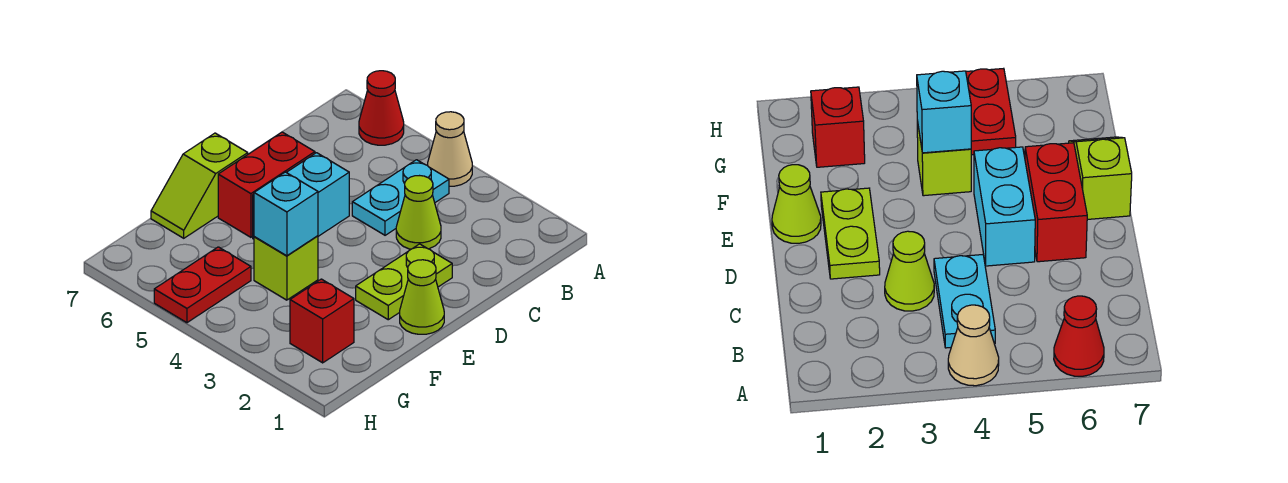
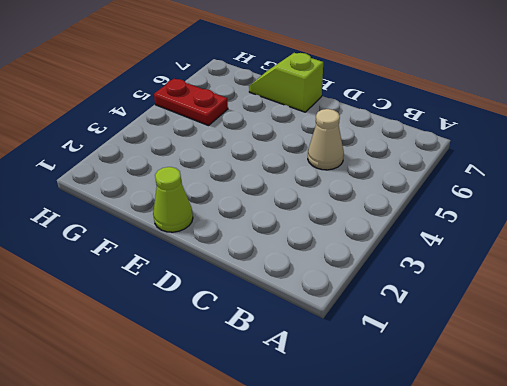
tan 1x1 cone [308,109,344,170] -> tan 1x1 cone moved to [428,112,472,186]
none -> red 1x1 cone [359,71,404,145]
none -> cyan 1x2 plate [352,160,449,235]
none -> lime 1x1 cone [396,176,441,249]

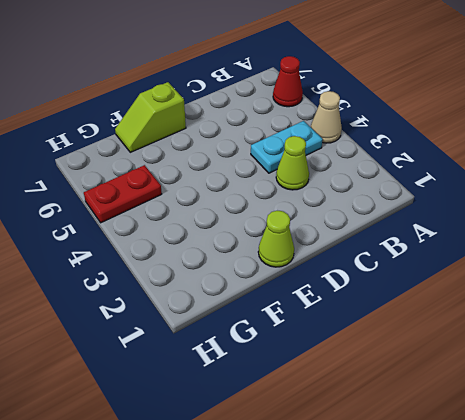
none -> lime 1x2 plate [356,244,452,320]
none -> cyan 1x2 brick [253,153,349,239]
none -> red 1x2 brick [218,132,315,237]

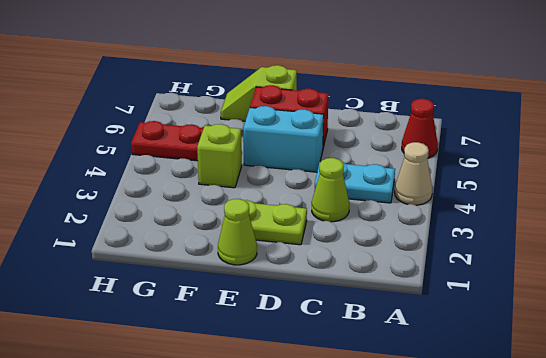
none -> red 1x1 brick [290,279,354,363]
none -> cyan 1x1 brick [254,172,318,256]

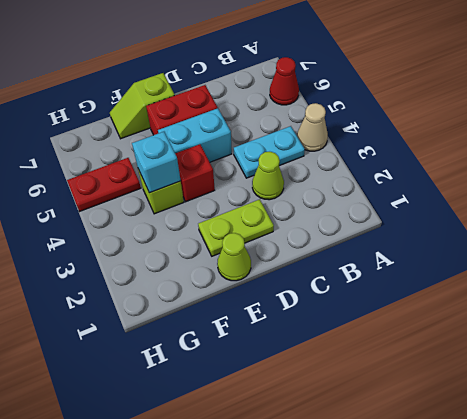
red 1x1 brick [175,144,215,202] -> red 1x1 brick moved to [290,279,354,363]

